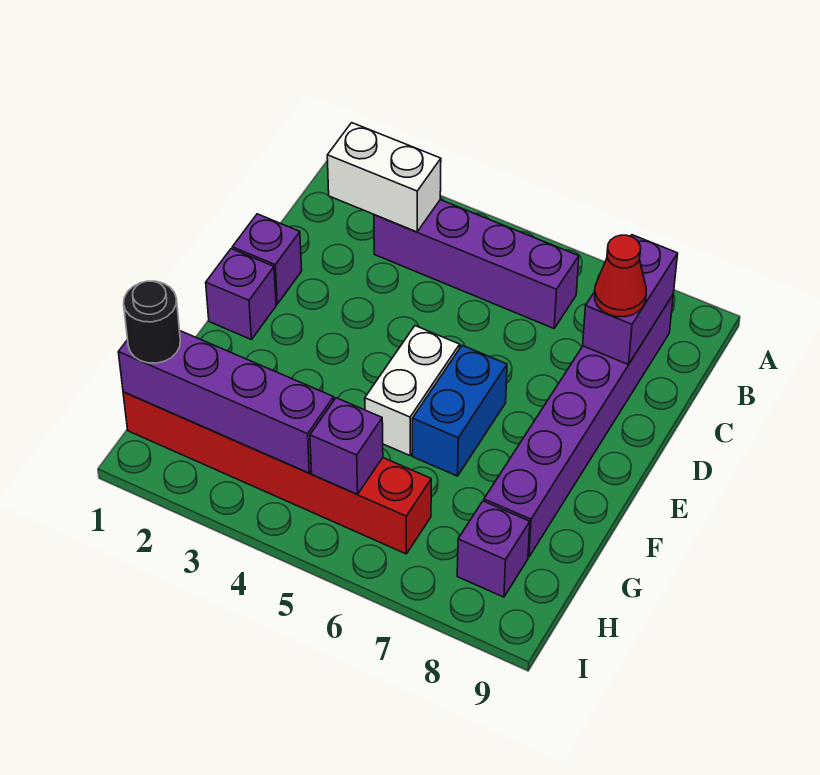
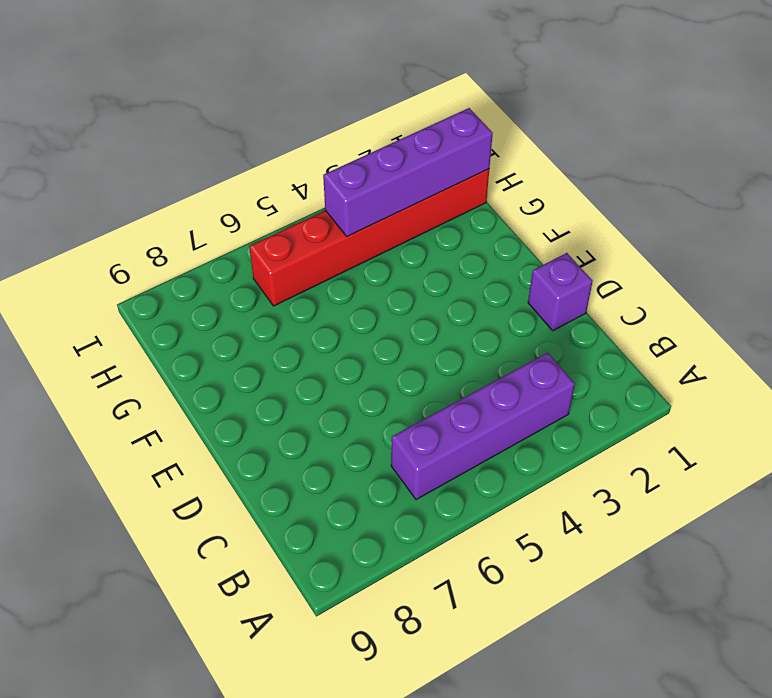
none -> purple 1x6 brick [484,295,673,557]
none -> purple 1x1 brick [206,249,276,340]
none -> white 1x2 brick [365,326,460,456]

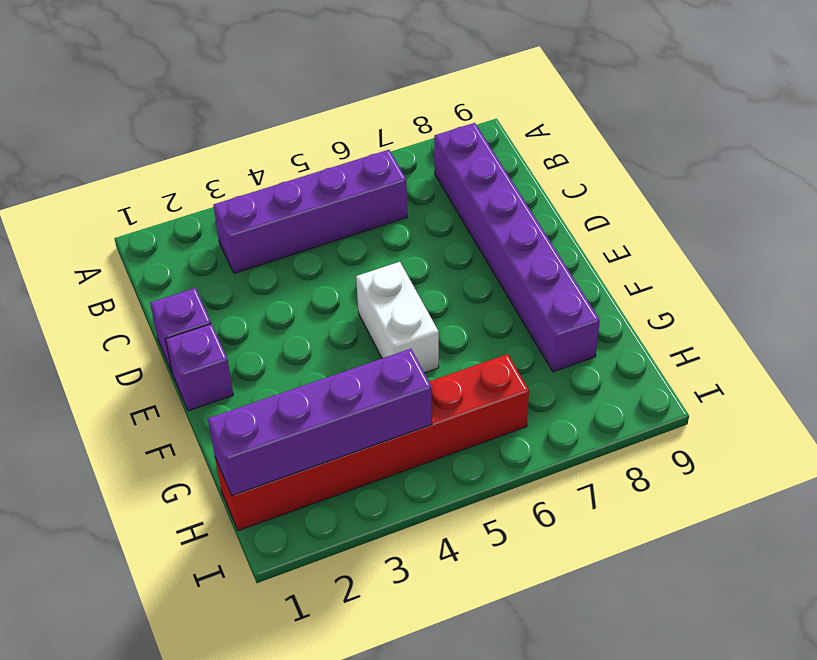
none -> blue 1x2 brick [412,345,507,476]
none -> purple 1x1 brick [457,501,530,597]
none -> white 1x2 brick [327,123,441,232]

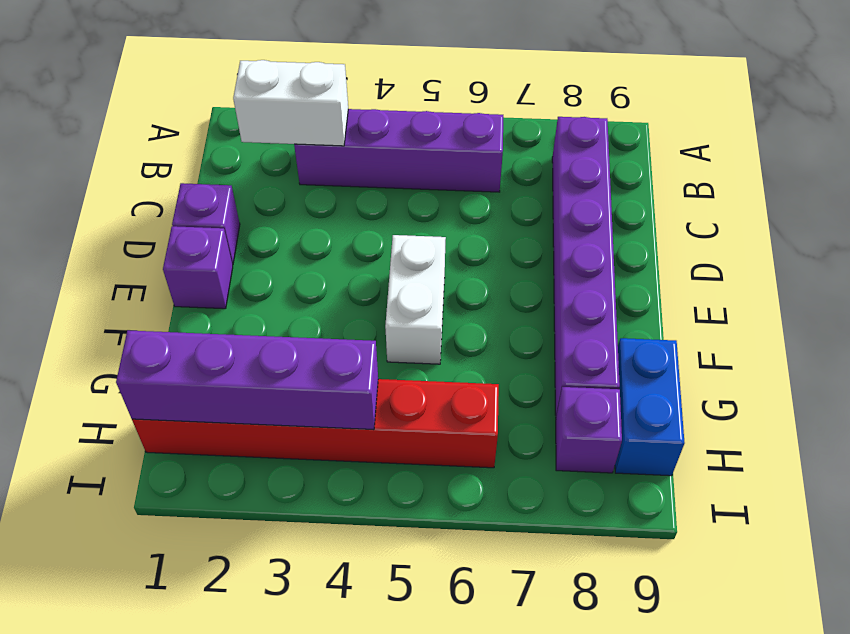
blue 1x2 brick [615,338,685,476] -> blue 1x2 brick moved to [412,345,507,476]
none -> purple 1x2 brick [583,235,678,365]
none -> purple 1x1 brick [310,398,383,494]
none -> red 1x1 cone [595,235,646,317]

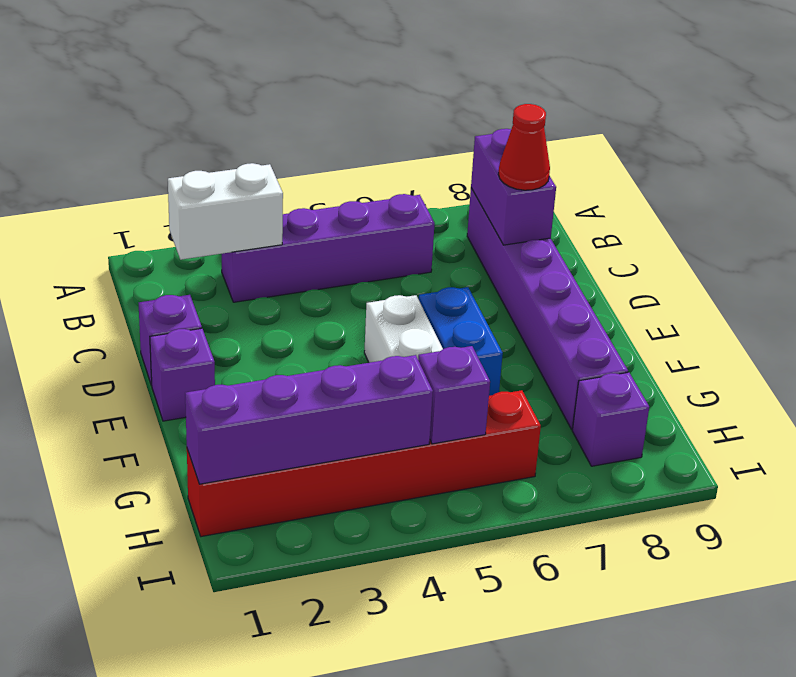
none -> black 1x1 round brick [124,281,180,363]

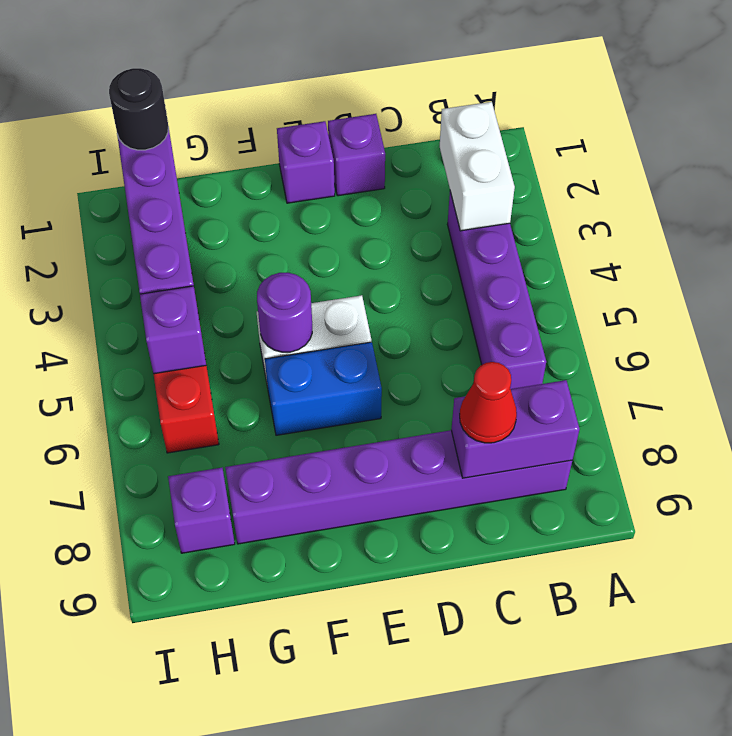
purple 1x1 round brick [257,273,312,352] -> none

